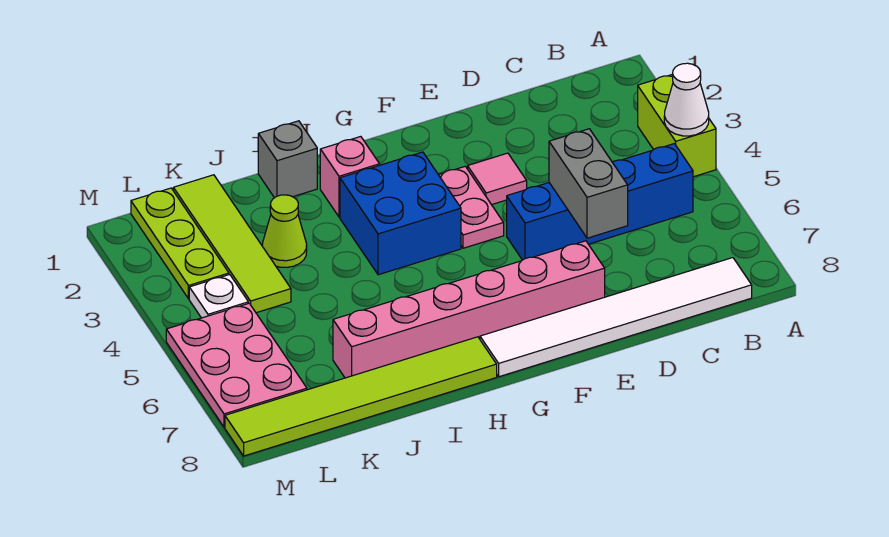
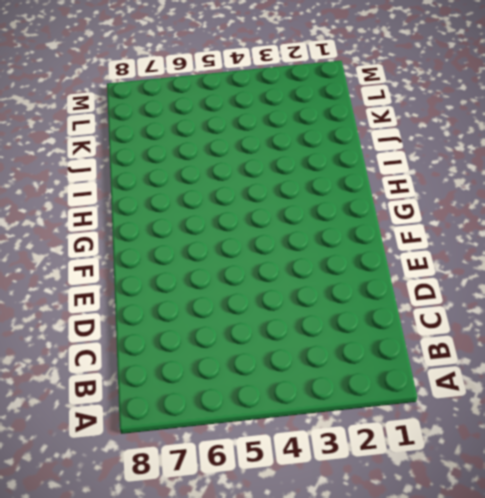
none -> lime 1x2 brick [638,74,716,177]
none -> blue 1x4 brick [507,144,693,260]
none -> white 1x6 tile [480,258,752,377]

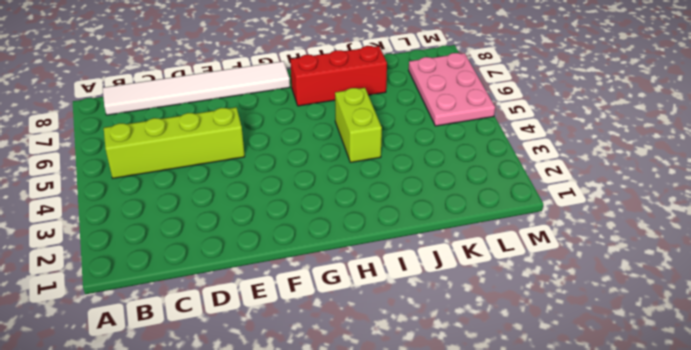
lime 1x4 brick [104,107,245,178] -> blue 1x4 brick [507,144,693,260]
red 1x3 brick [290,46,387,106] -> pink 1x6 brick [333,241,605,378]
lime 1x2 brick [335,88,382,162] -> lime 1x2 brick moved to [638,74,716,177]
none -> pink 1x1 tile [468,153,527,205]
none -> pink 1x2 plate [439,166,504,248]
none -> blue 2x2 brick [340,152,461,275]

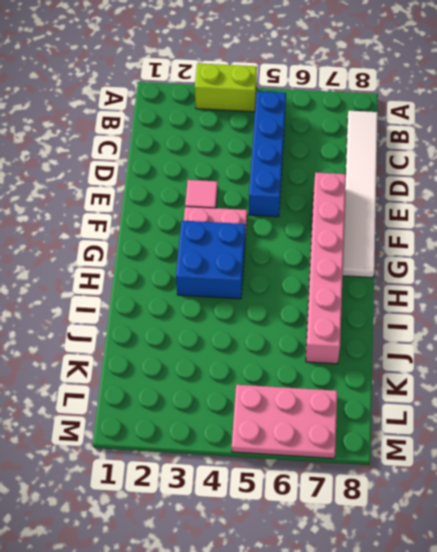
none -> pink 1x1 brick [320,137,380,217]
none -> lime 1x6 tile [225,337,497,456]
none -> grey 1x1 brick [258,121,317,198]

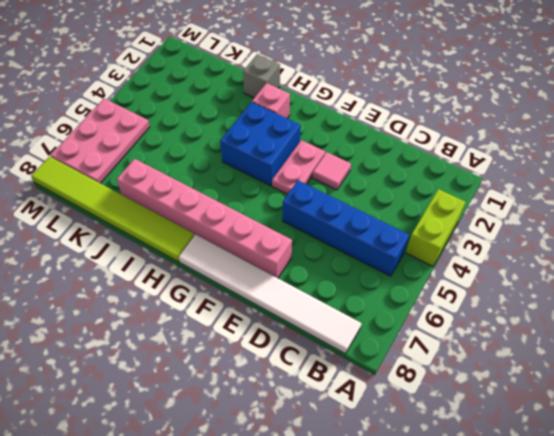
none -> lime 1x1 cone [262,195,307,267]
none -> lime 1x4 tile [173,175,291,313]
none -> lime 1x3 plate [131,188,229,299]

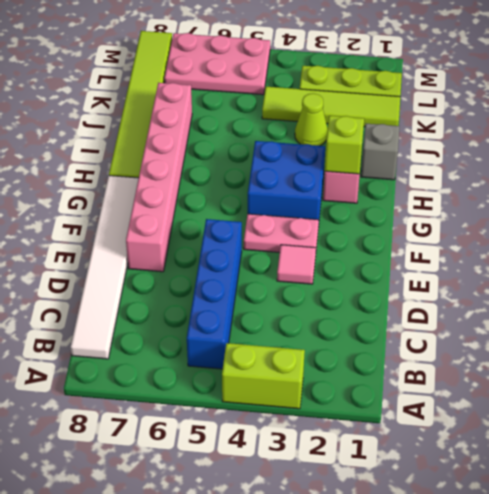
lime 1x1 brick [325,116,364,174] -> none
none -> white 1x1 plate [189,275,248,318]
none -> white 1x1 cone [664,63,709,136]
none -> grey 1x2 brick [549,129,628,238]

